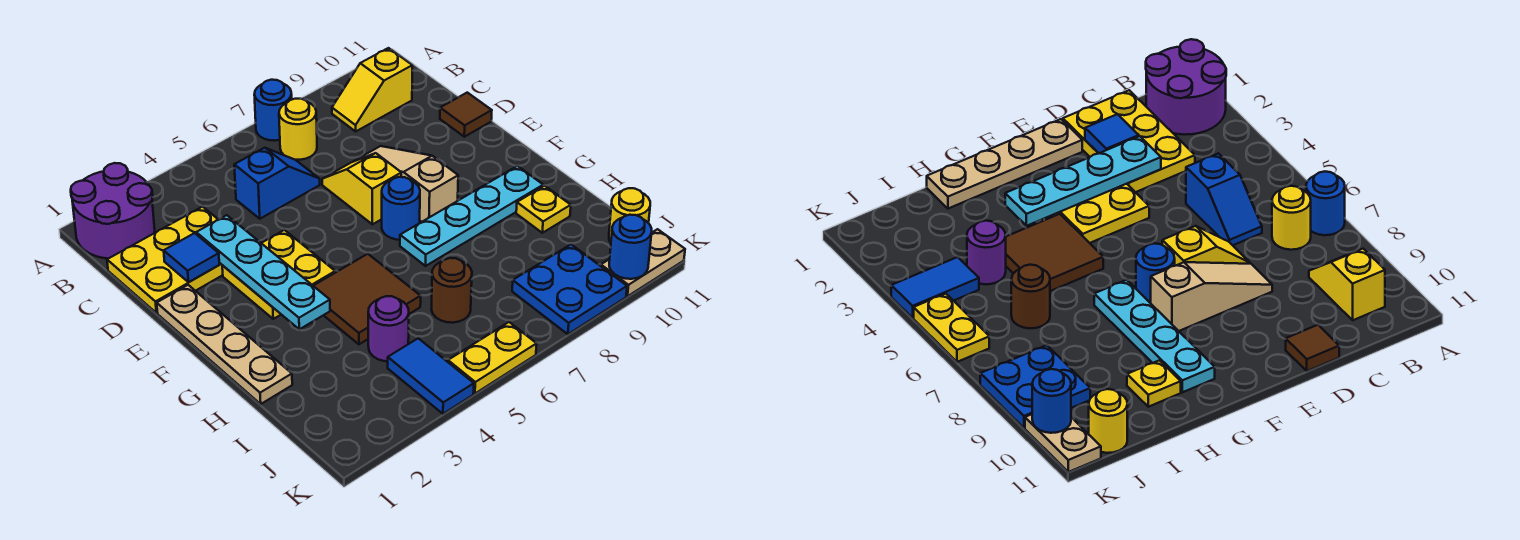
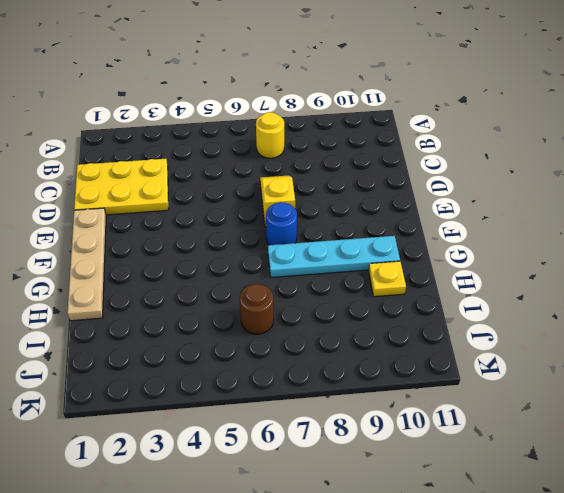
none -> purple 2x2 round brick [71,163,155,259]
none -> blue 1x1 round brick [254,80,292,141]
none -> yellow 1x2 slope [332,48,412,131]

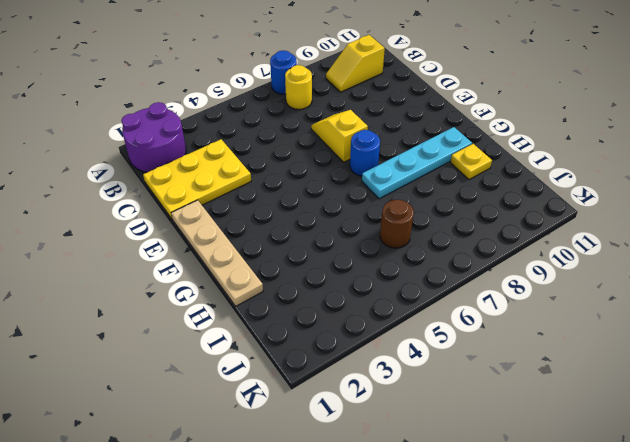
none -> blue 1x2 slope [234,148,320,219]
none -> tan 1x3 slope [353,146,458,222]
none -> brown 1x1 tile [440,93,492,137]

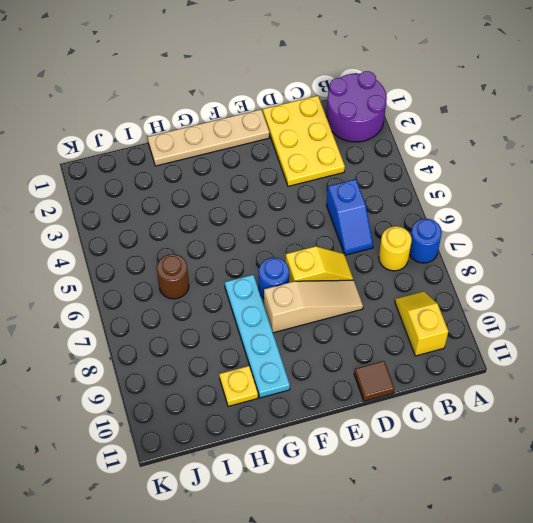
none -> yellow 2x2 plate [222,230,335,319]
none -> brown 2x2 tile [314,254,421,344]
none -> purple 1x1 round brick [368,296,409,361]

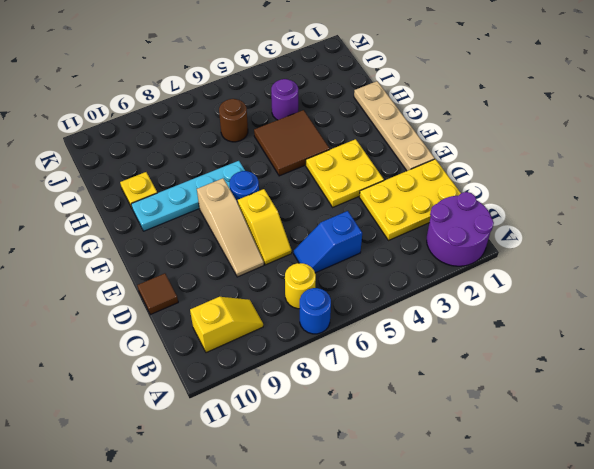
none -> blue 1x2 tile [388,338,474,414]
none -> blue 2x2 plate [512,245,627,334]
none -> yellow 1x1 round brick [609,188,650,243]

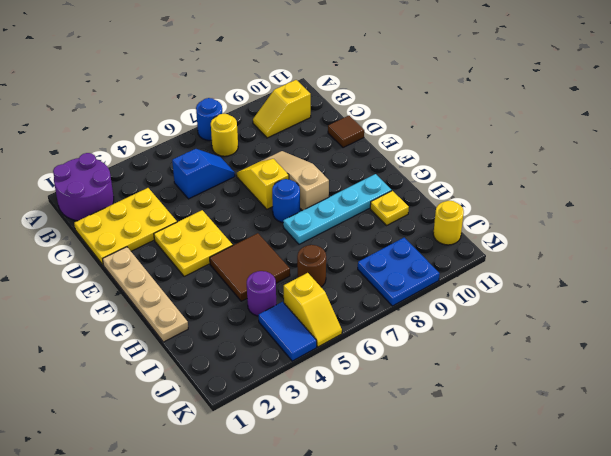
yellow 1x2 slope [284,273,342,347] -> yellow 1x2 plate [448,322,537,393]
none -> tan 1x2 plate [601,229,685,296]
none -> blue 1x1 tile [164,233,219,282]
none -> cyan 1x4 plate [196,215,330,329]

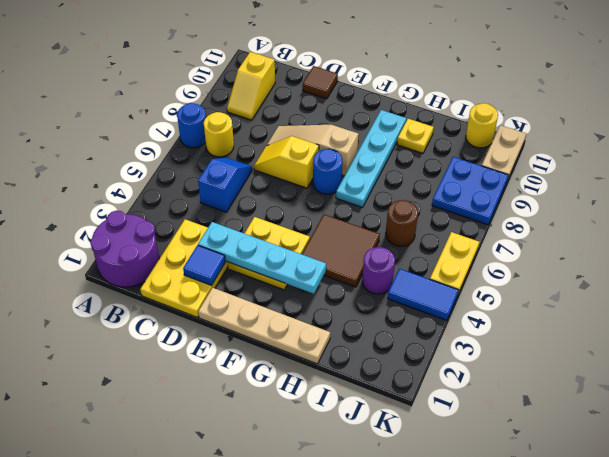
none -> blue 1x1 round brick [609,215,652,279]

